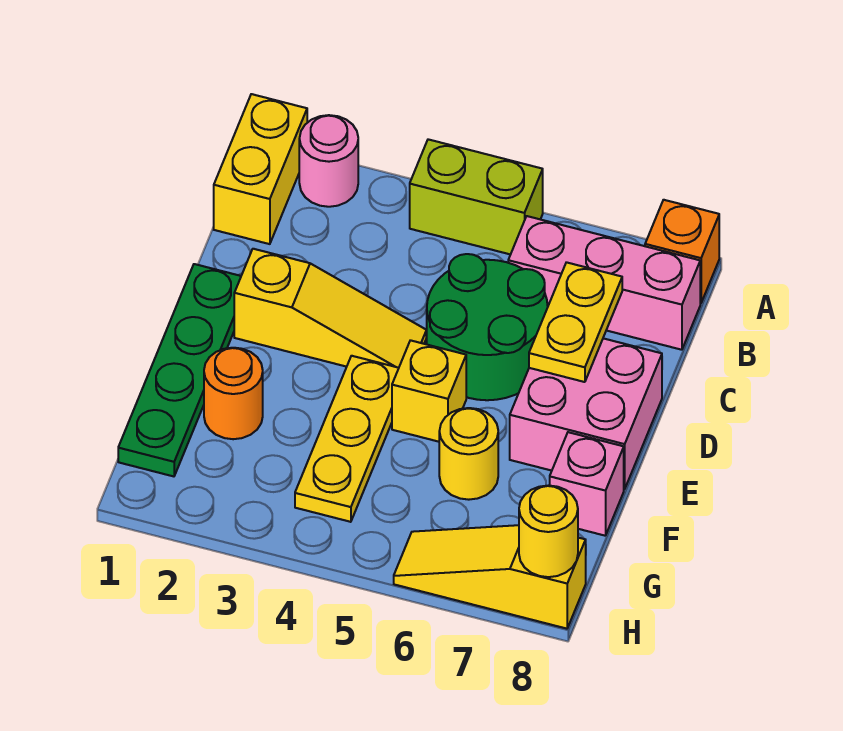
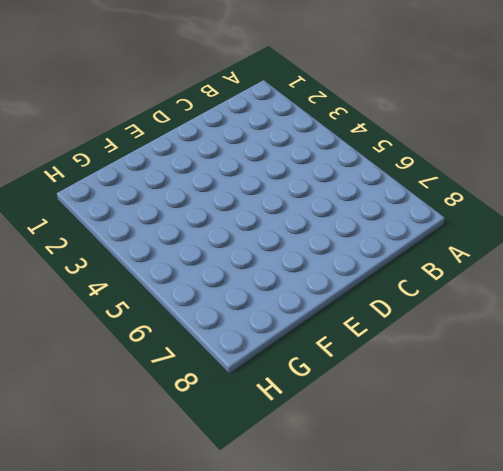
none -> yellow 1x2 brick [214,94,307,244]
none -> pink 1x1 round brick [299,115,358,207]
none -> lime 1x2 brick [410,139,543,254]

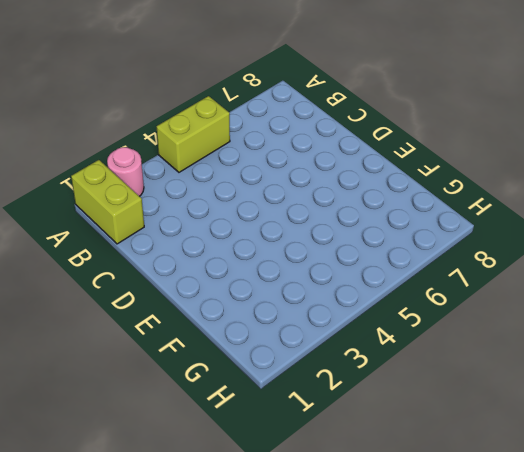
lime 1x2 brick [71,160,144,244] -> yellow 1x2 brick [214,94,307,244]
none -> orange 1x1 brick [645,200,719,303]
none -> pink 1x3 brick [508,216,700,350]
none -> green 2x2 round brick [427,254,548,400]

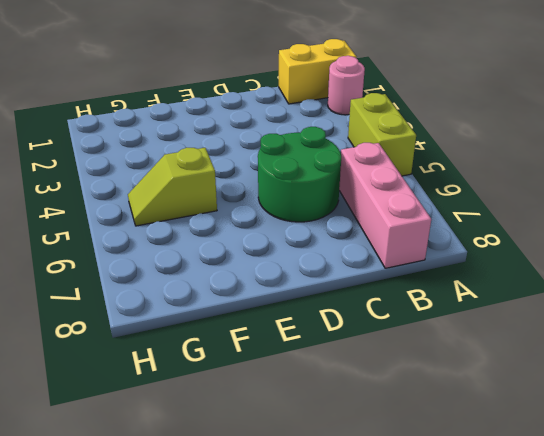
lime 1x2 slope [128,148,217,226] -> none
none -> orange 1x1 brick [645,200,719,303]
none -> green 1x4 plate [118,264,241,476]
none -> yellow 1x3 slope [234,249,426,368]

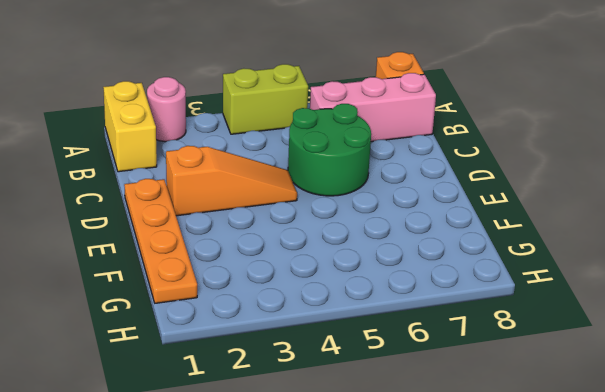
orange 1x4 plate [124,179,197,303] -> green 1x4 plate [118,264,241,476]
orange 1x3 slope [166,146,297,216] -> yellow 1x3 slope [234,249,426,368]
none -> pink 2x2 brick [510,338,662,489]
none -> yellow 1x3 plate [295,356,399,522]
none -> yellow 1x1 brick [392,340,466,442]

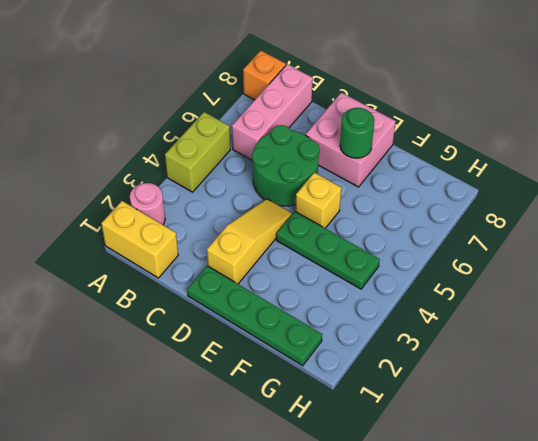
green 1x3 plate [276,211,380,289] -> yellow 1x3 plate [295,356,399,522]
green 1x1 round brick [340,108,375,158] -> none
none -> orange 1x1 round brick [204,348,263,439]
none -> yellow 1x1 round brick [439,408,498,500]
none -> pink 1x1 brick [550,432,624,536]

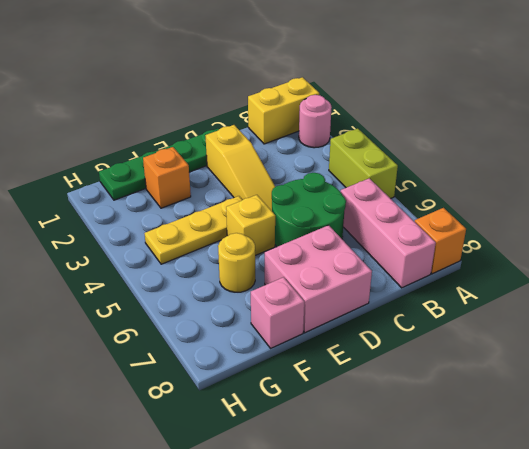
orange 1x1 brick [143,147,191,208] -> orange 1x1 round brick [204,348,263,439]
none -> yellow 1x3 slope [394,525,586,629]
none -> yellow 1x2 plate [529,262,622,382]
none -> yellow 1x1 round brick [519,486,578,577]

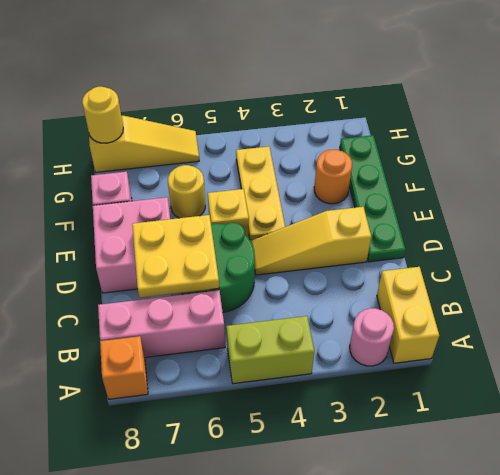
yellow 2x2 plate [132,215,219,298] -> yellow 1x2 plate [529,262,622,382]

